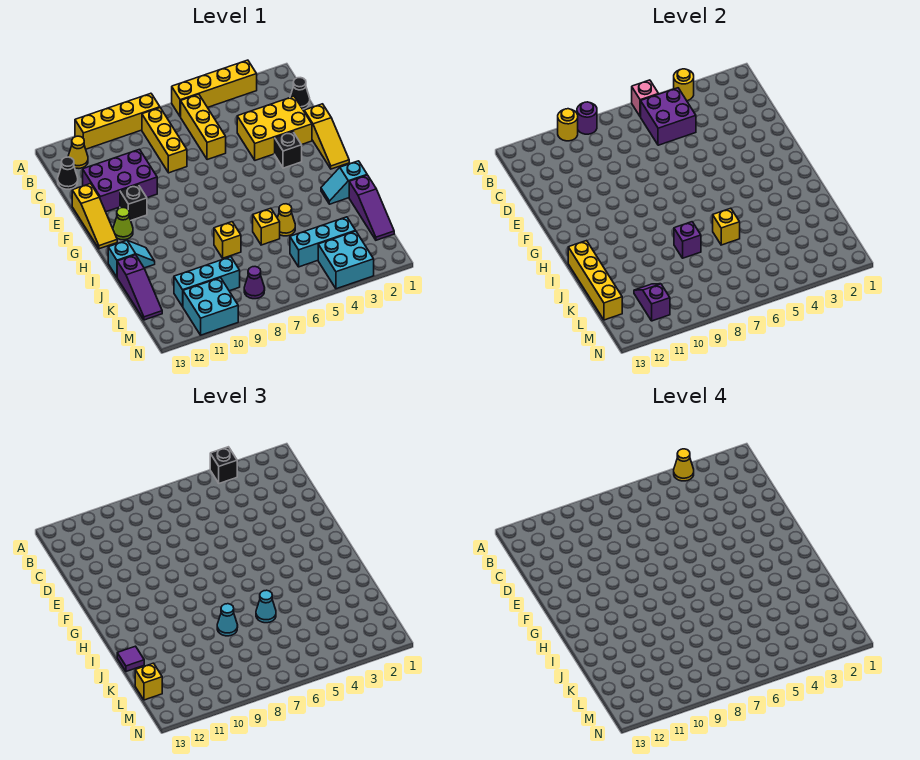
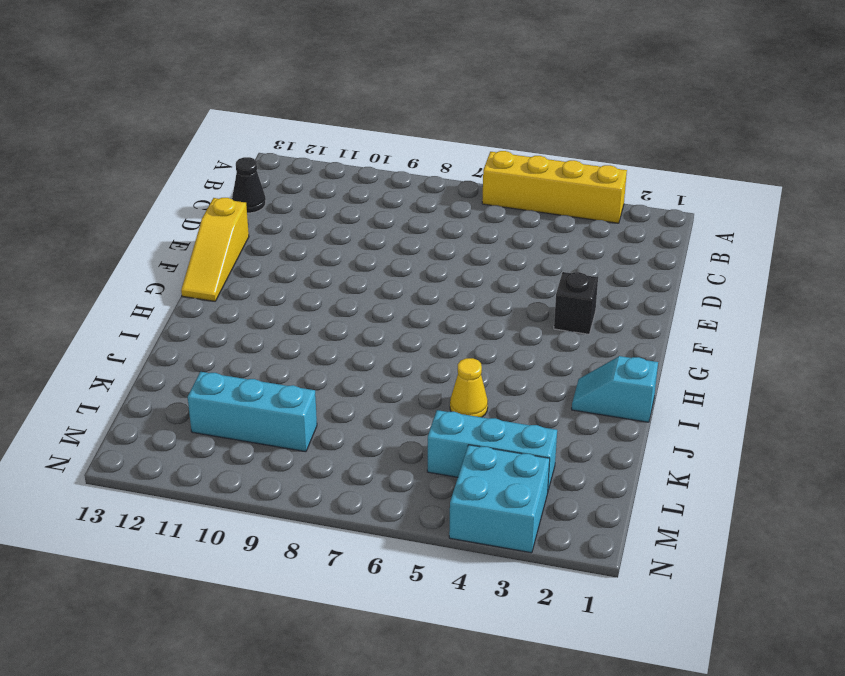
none -> yellow 1x4 brick [75,93,160,149]
none -> yellow 1x3 brick [181,94,226,160]
none -> yellow 1x3 brick [142,108,187,173]
none -> yellow 1x1 cone [68,136,88,168]

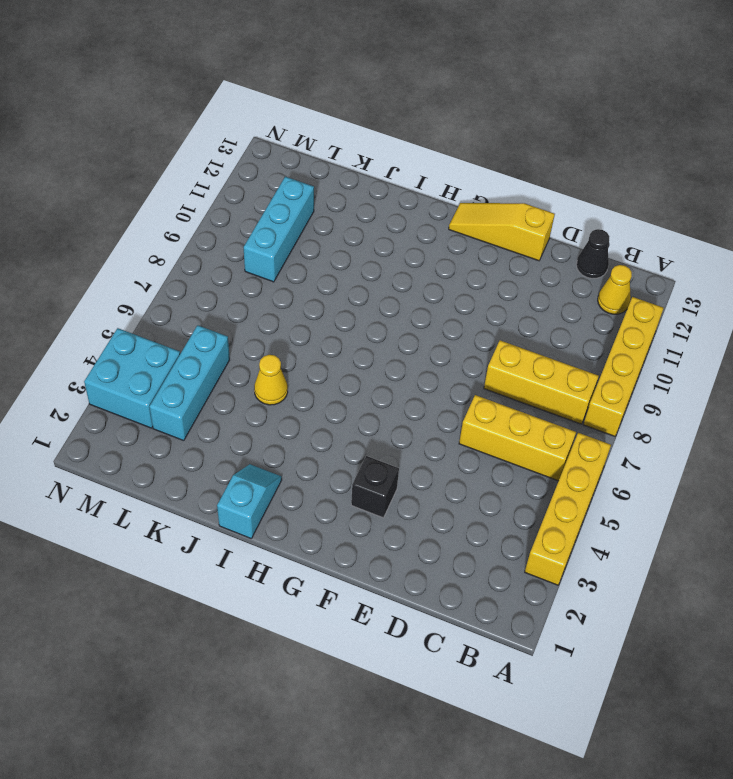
none -> black 1x1 cone [290,78,310,109]
none -> yellow 2x3 brick [237,96,312,160]
none -> purple 2x3 brick [83,149,157,212]
none -> yellow 1x3 slope [304,104,349,169]

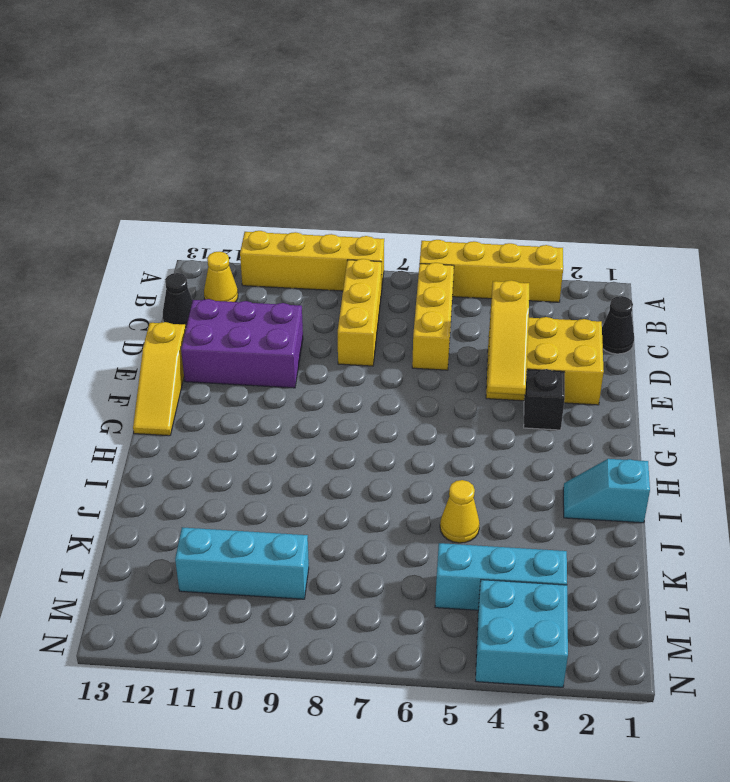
yellow 1x3 slope [488,280,529,395] -> yellow 1x3 slope moved to [304,104,349,169]
none -> black 1x1 brick [120,185,147,220]
none -> lime 1x1 cone [113,208,133,240]
none -> cyan 1x2 slope [108,240,155,277]
none -> purple 1x3 slope [349,175,394,240]

